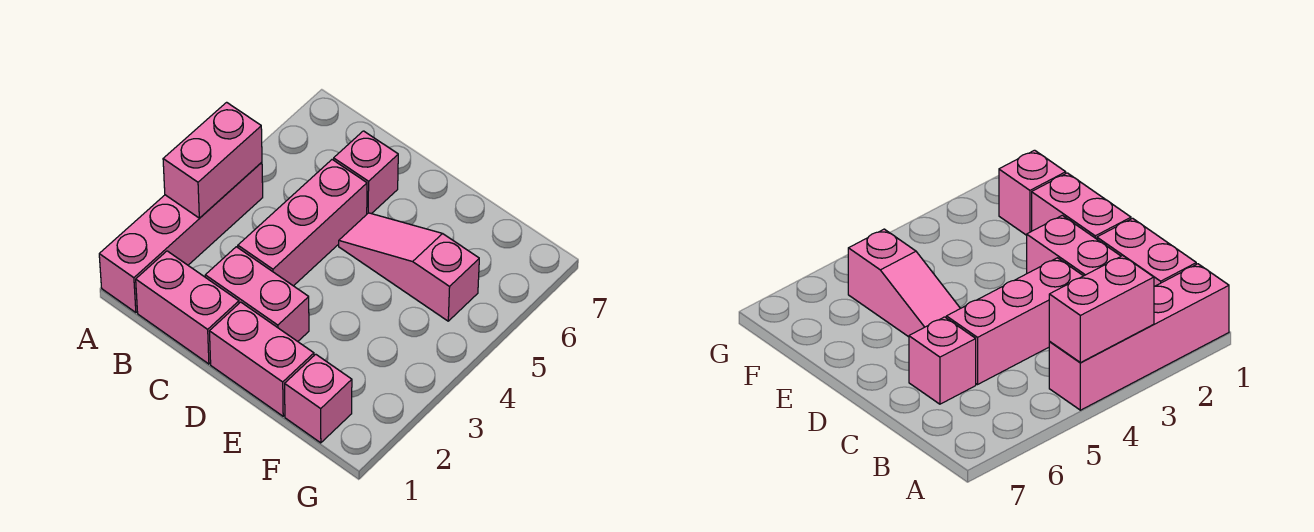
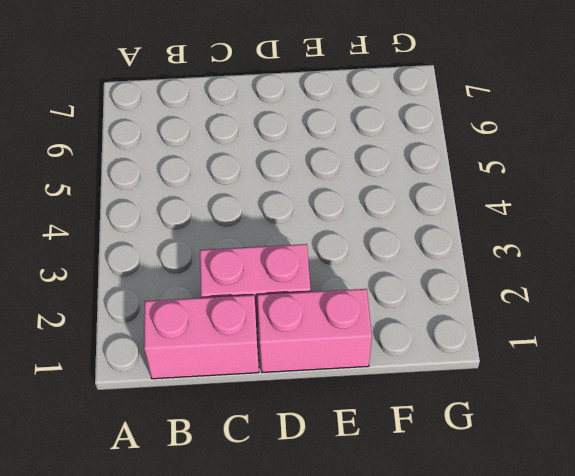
none -> pink 1x4 brick [99,162,263,313]
none -> pink 1x3 brick [238,160,367,286]

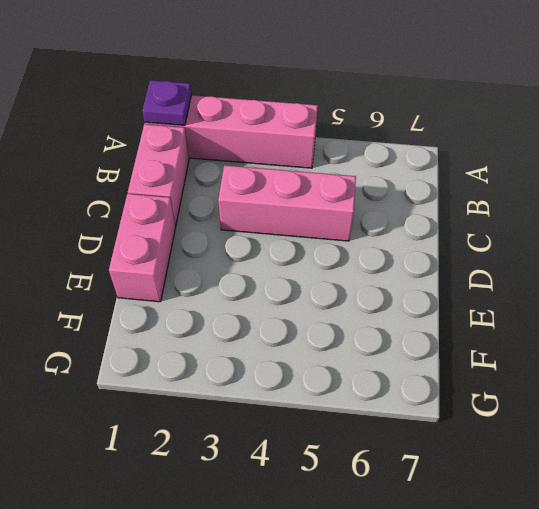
purple 1x1 plate [142,80,191,125] -> none
none -> pink 1x2 brick [205,247,309,341]
none -> pink 1x1 brick [334,131,398,214]

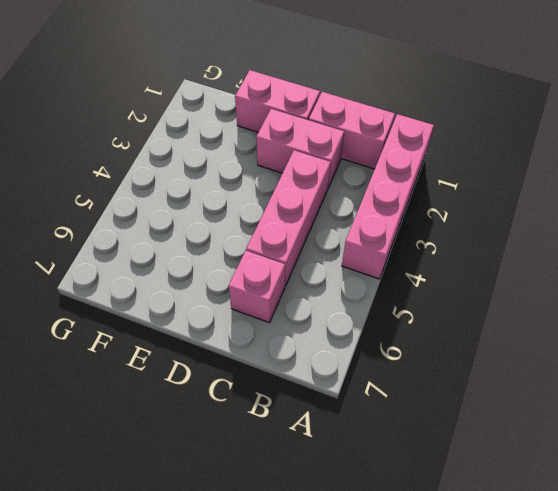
none -> pink 1x3 slope [339,213,479,321]
none -> pink 1x1 brick [285,354,352,443]

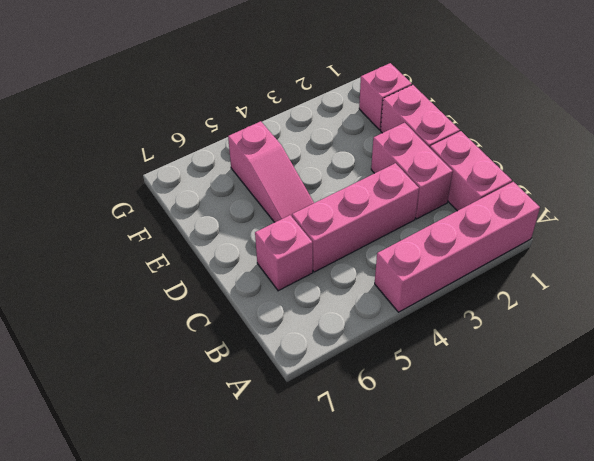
none -> pink 1x2 brick [163,102,262,218]

